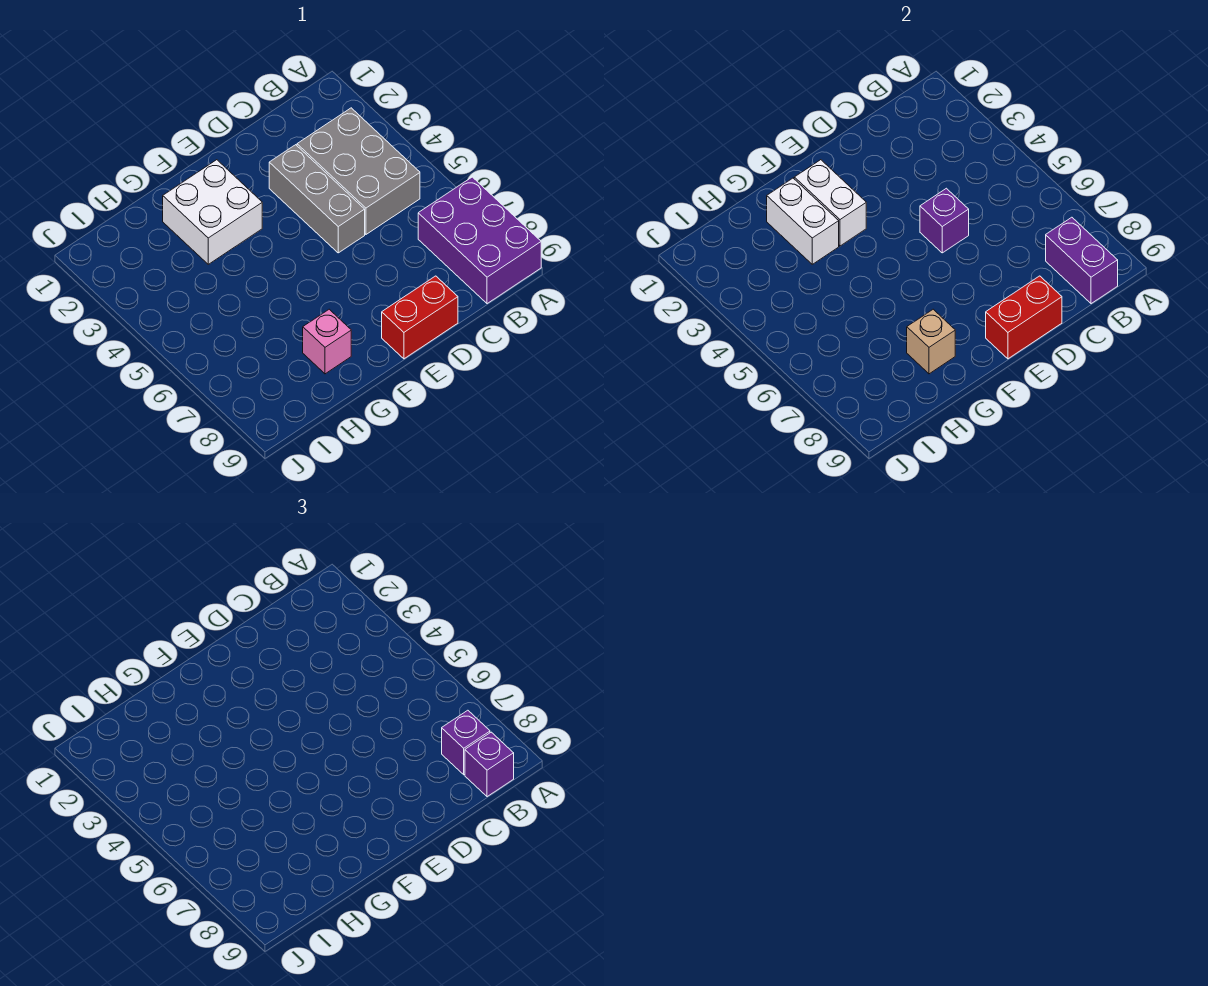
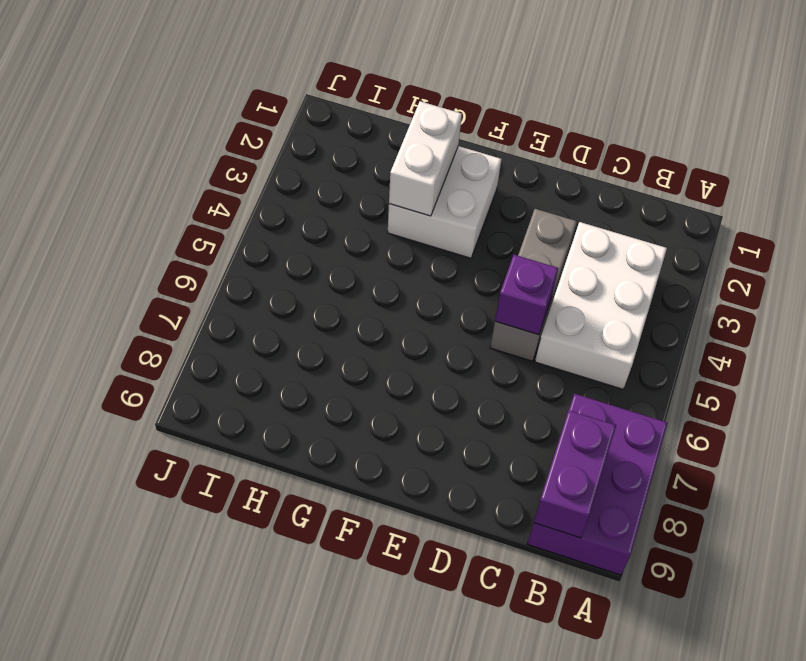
white 2x3 brick [535,222,667,389] -> grey 2x3 brick [297,108,420,234]
none -> red 1x2 brick [382,276,458,359]
none -> pink 1x1 brick [303,309,351,374]
none -> red 1x2 brick [986,276,1062,359]

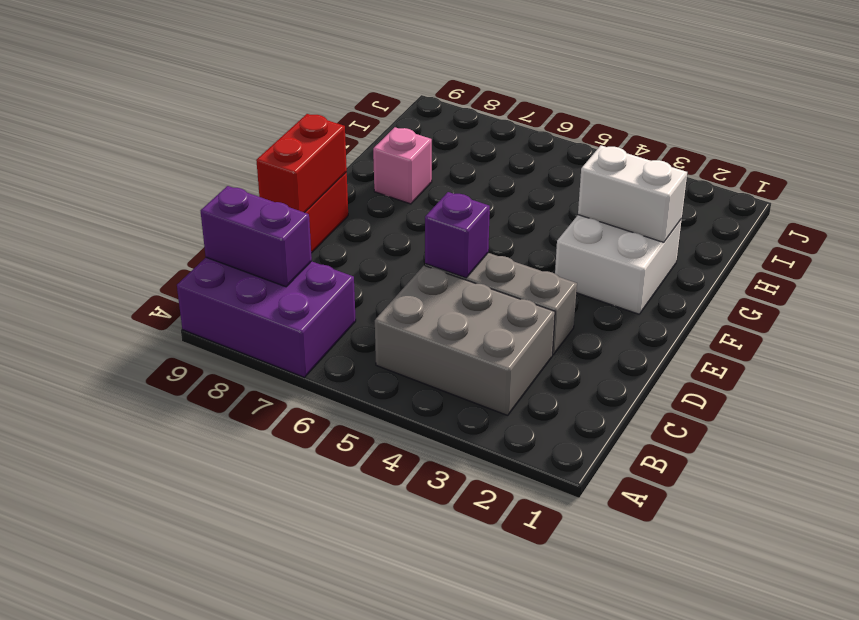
none -> white 1x2 brick [794,160,866,246]
none -> tan 1x1 brick [907,309,955,374]
none -> purple 1x1 brick [442,710,490,775]

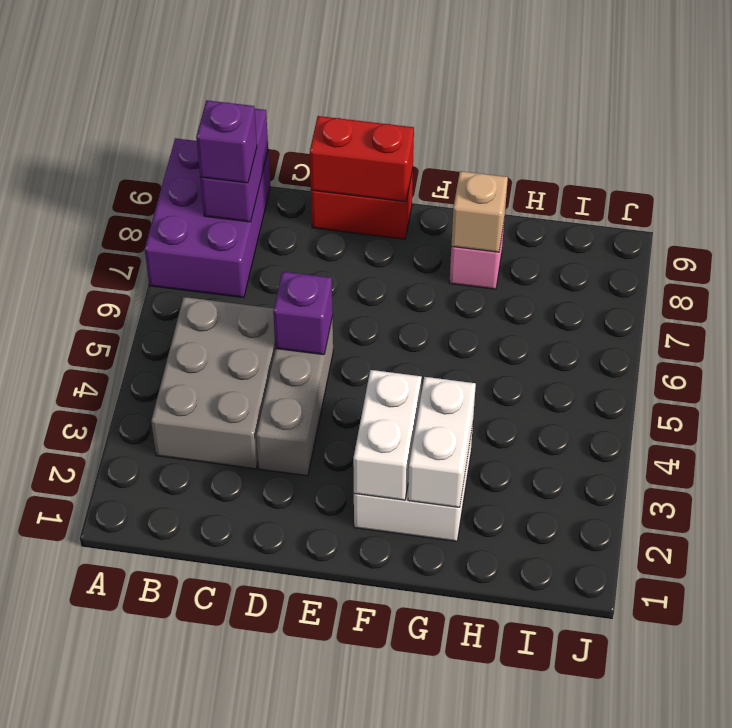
none -> purple 1x1 brick [465,732,514,797]

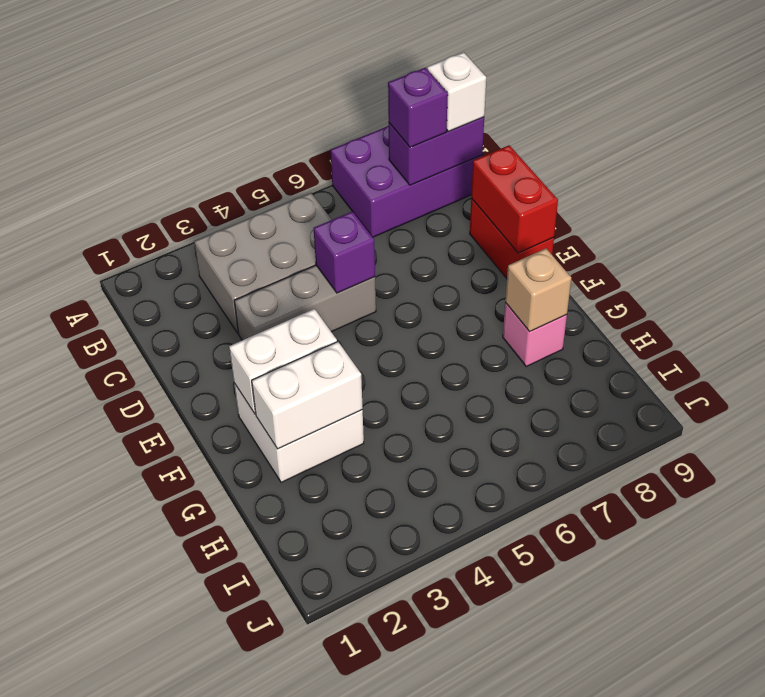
white 1x1 brick [427,52,486,131] -> purple 1x1 brick [465,732,514,797]

